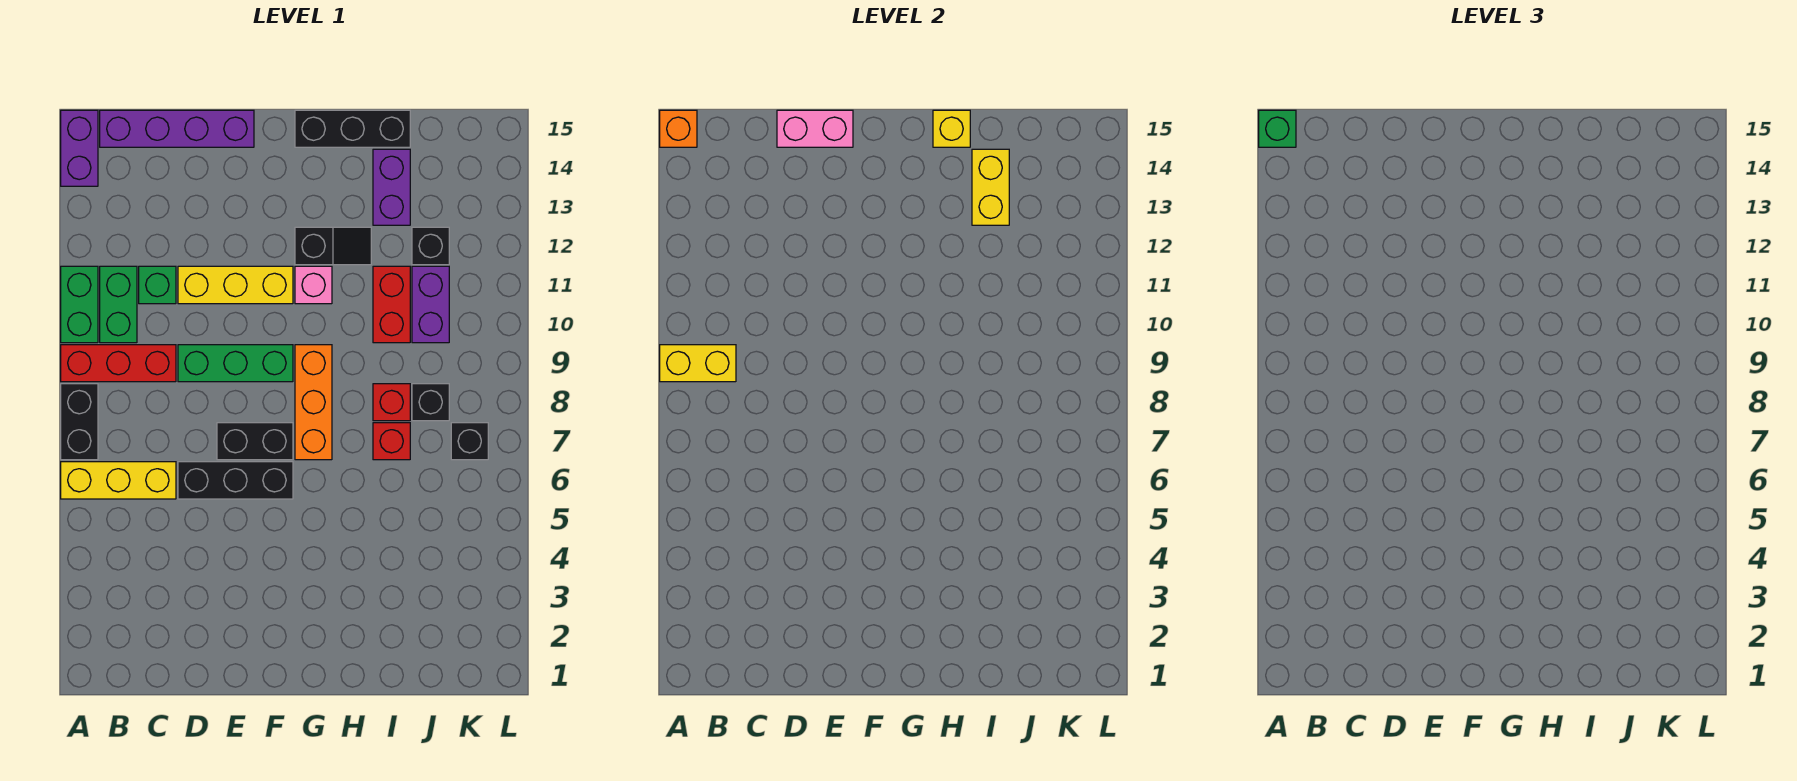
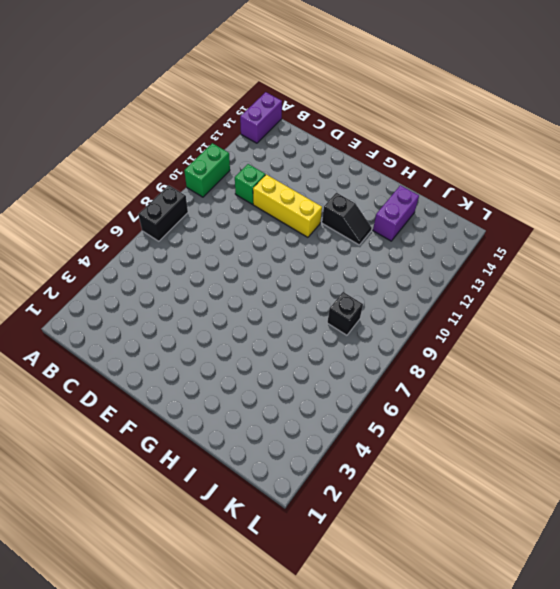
none -> yellow 1x3 brick [61,462,176,499]
none -> red 1x3 brick [61,345,176,382]
none -> green 1x2 brick [100,266,137,343]
none -> purple 1x4 brick [100,110,254,147]

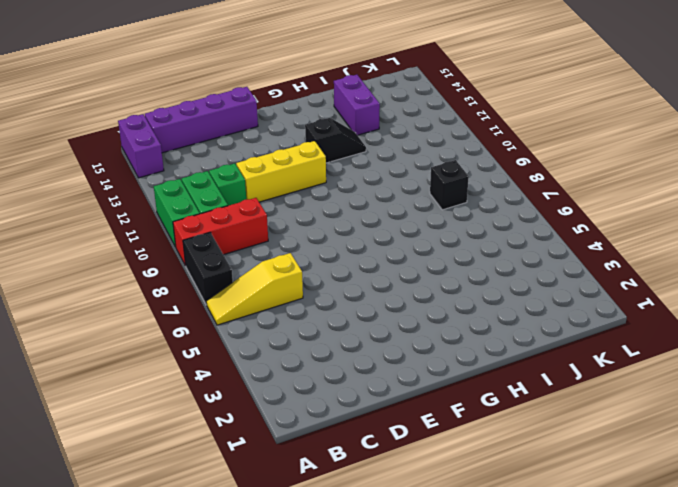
yellow 1x3 slope [206,253,303,325] -> yellow 1x3 brick [61,462,176,499]
none -> black 1x3 brick [178,462,293,499]
none -> green 1x3 brick [178,345,293,382]
none -> black 1x2 brick [217,423,293,460]
none -> orange 1x3 brick [295,345,332,460]

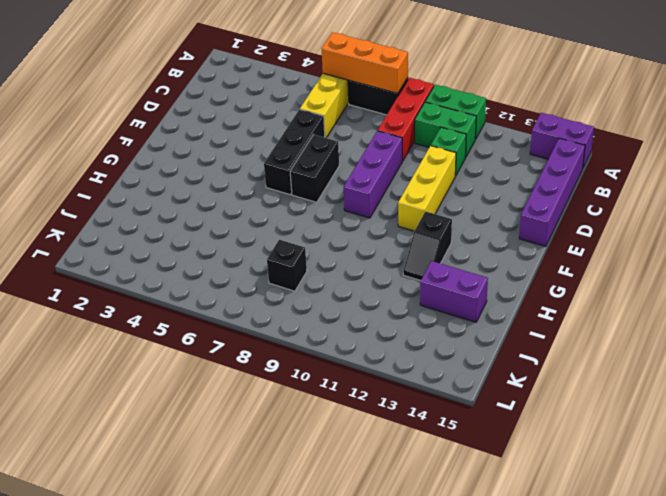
orange 1x3 brick [321,32,408,93] -> orange 1x3 brick moved to [295,345,332,460]
purple 1x3 brick [344,131,402,218] -> green 1x3 brick [178,345,293,382]
none -> pink 1x1 brick [295,266,332,304]
none -> black 1x3 brick [295,110,410,147]
none -> red 1x1 brick [373,423,410,460]
none -> red 1x1 brick [373,384,410,421]

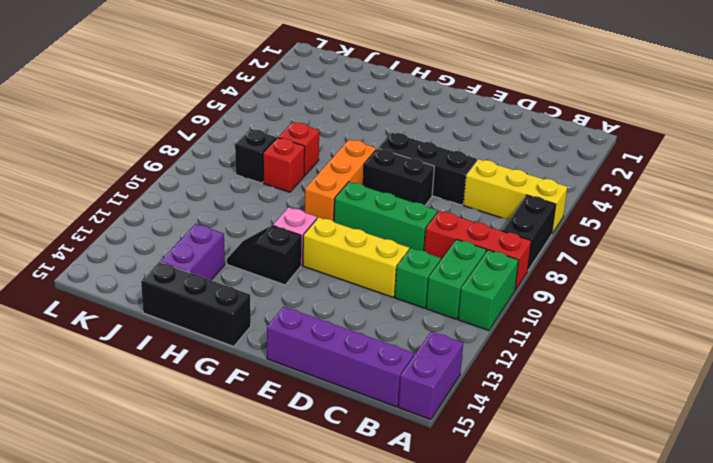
none -> red 1x2 brick [373,266,410,343]
none -> purple 1x2 brick [412,266,449,343]
none -> black 1x1 brick [412,227,449,265]
none -> black 1x1 brick [451,423,488,460]

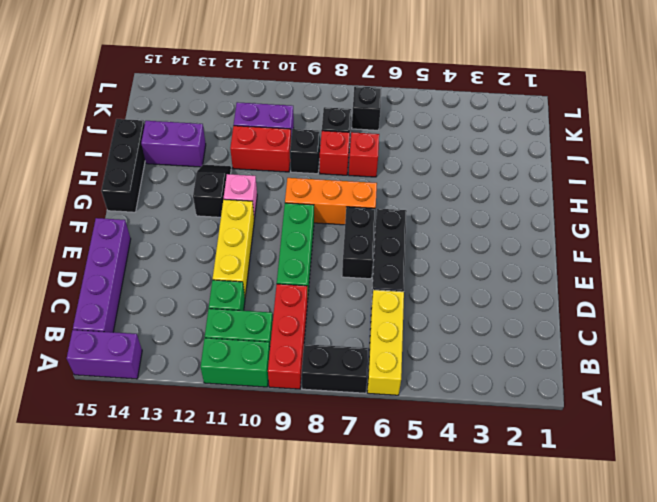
black 1x1 brick [290,129,320,174] -> black 1x1 brick moved to [412,227,449,265]
none -> yellow 1x2 brick [660,345,736,382]
none -> orange 1x1 brick [660,110,697,147]
none -> pink 1x2 brick [777,110,853,147]
none -> yellow 1x1 brick [933,110,970,147]

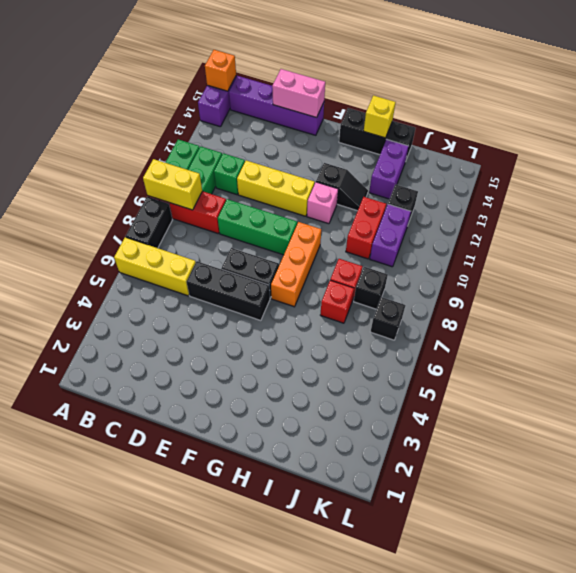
none -> yellow 1x2 brick [972,149,1009,225]
none -> green 1x1 brick [1259,110,1296,147]

